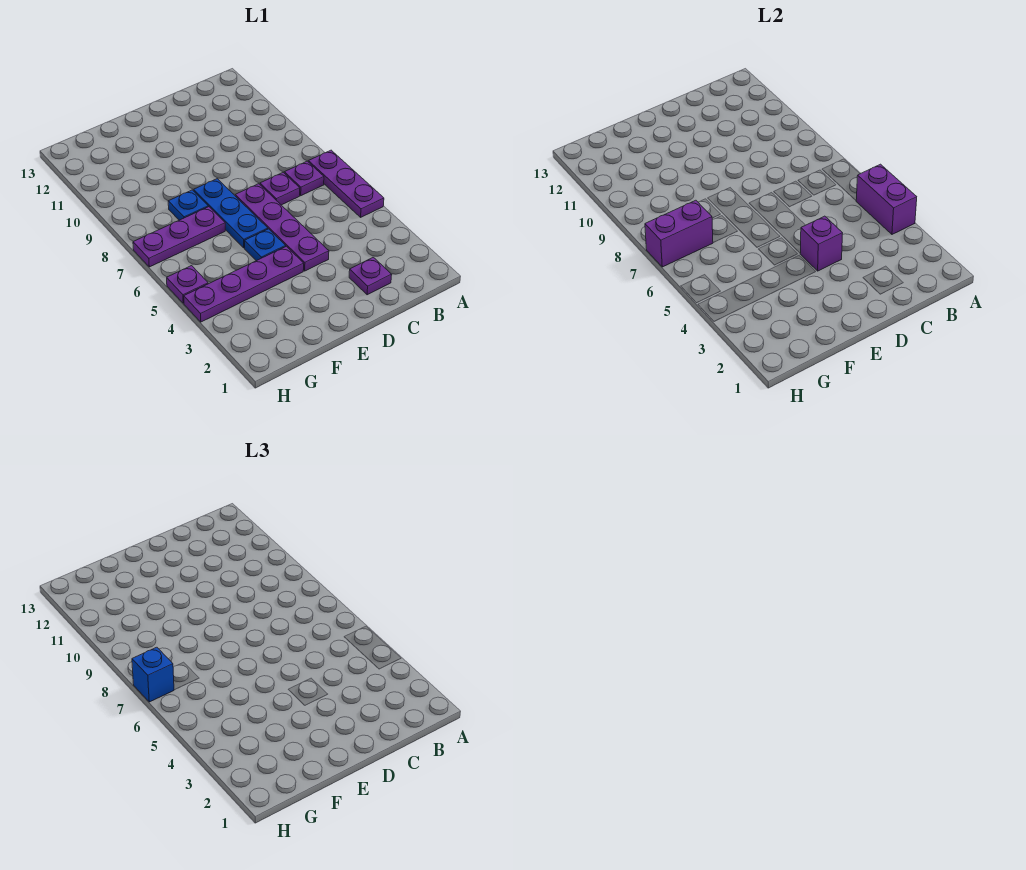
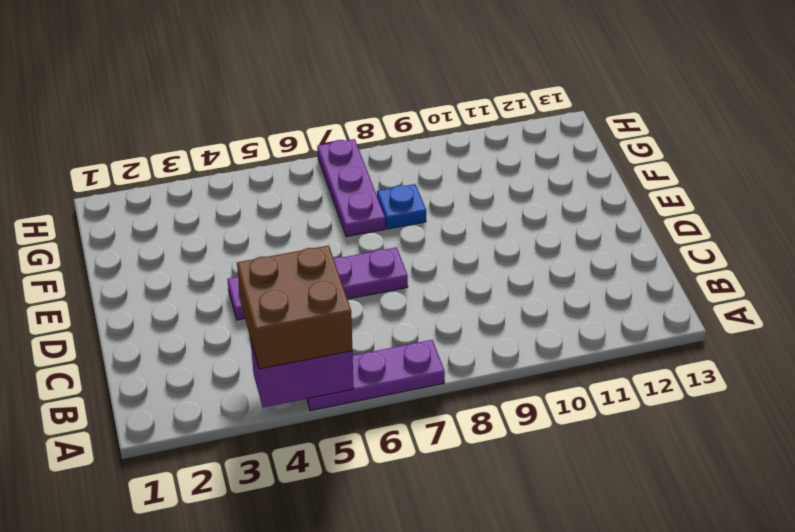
brown 2x2 brick [237,246,352,369] -> none
none -> purple 1x1 plate [284,161,324,196]
none -> purple 1x1 plate [349,257,392,295]
none -> purple 1x1 plate [260,173,300,205]

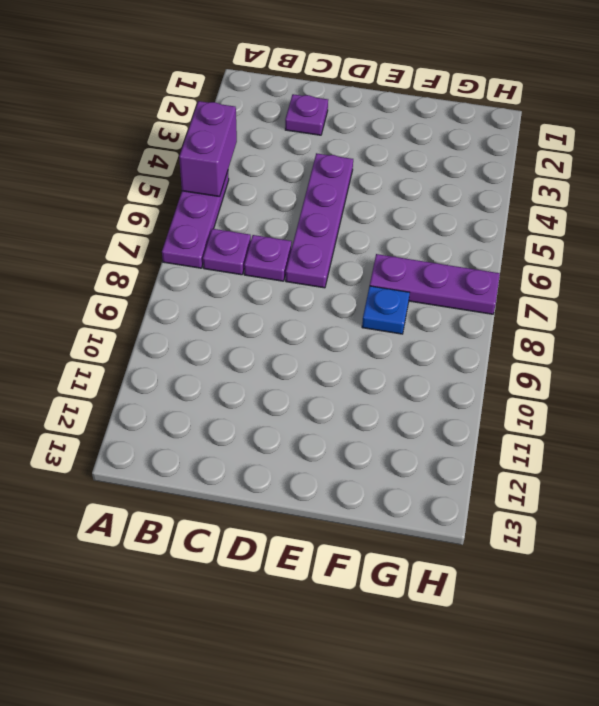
none -> purple 1x4 plate [184,246,304,322]
none -> blue 1x1 plate [245,229,286,261]
none -> blue 1x3 plate [194,179,268,248]

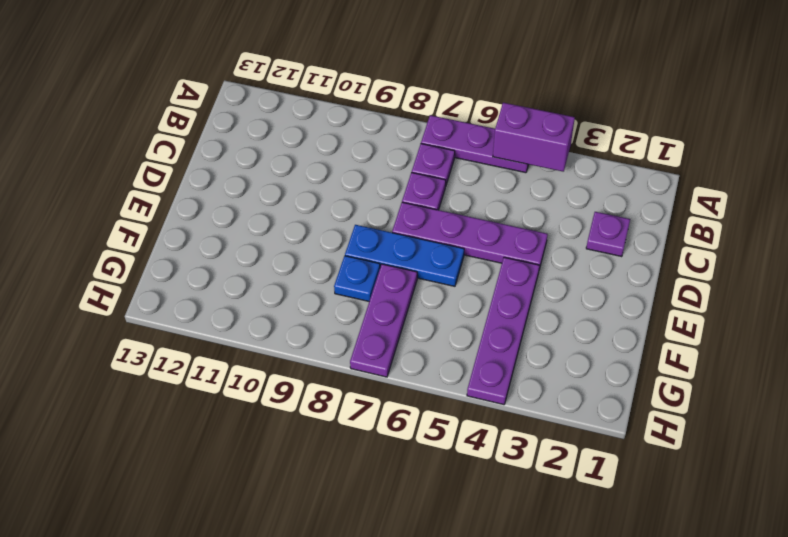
none -> blue 1x1 plate [245,229,286,261]
none -> purple 1x1 plate [167,266,208,303]
none -> purple 1x1 brick [800,216,843,271]

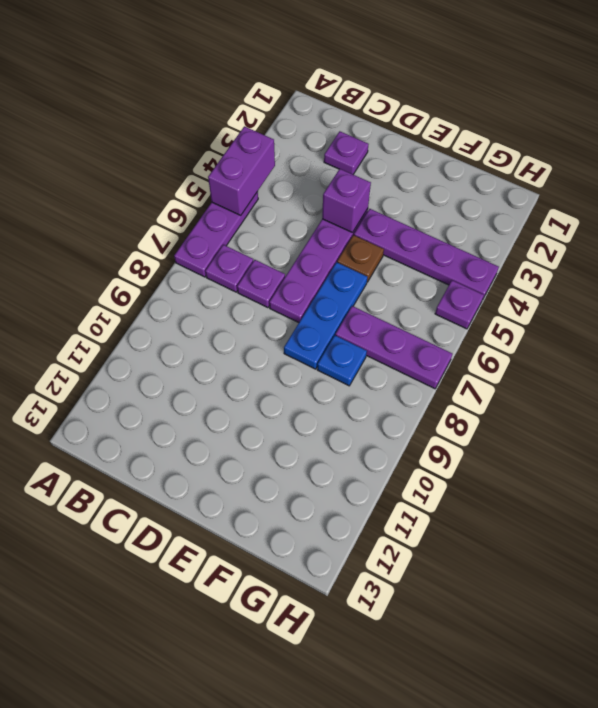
brown 1x1 plate [337,235,384,282] -> blue 1x1 plate [245,229,286,261]
none -> purple 1x2 brick [645,200,713,267]
none -> blue 1x1 brick [132,647,174,702]

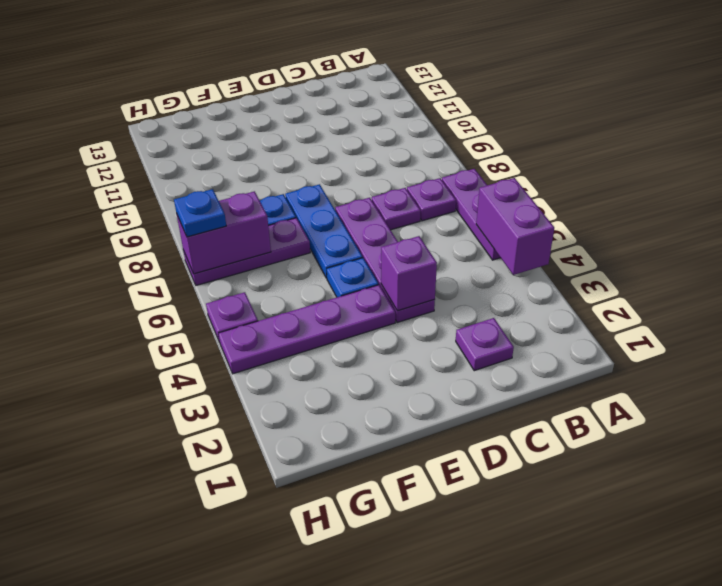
blue 1x1 plate [174,189,226,237] -> blue 1x1 brick [132,647,174,702]

